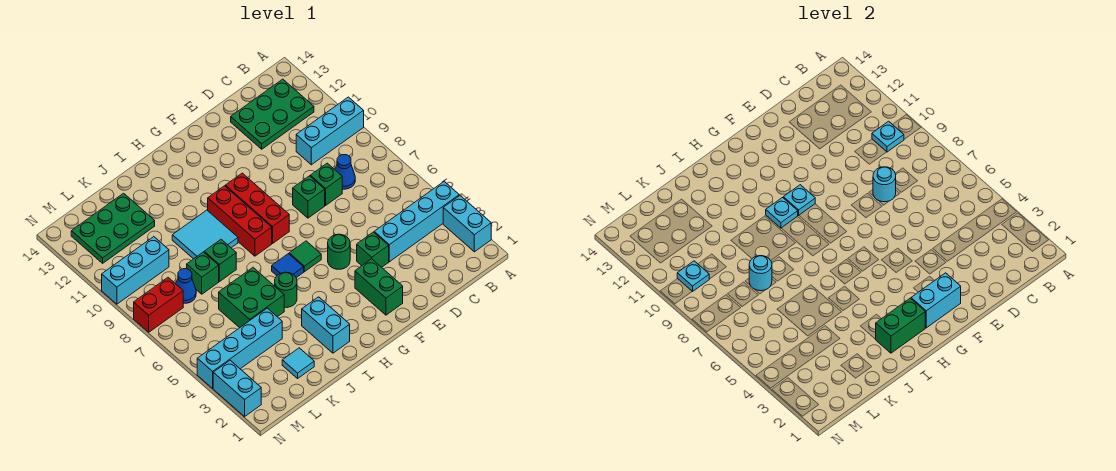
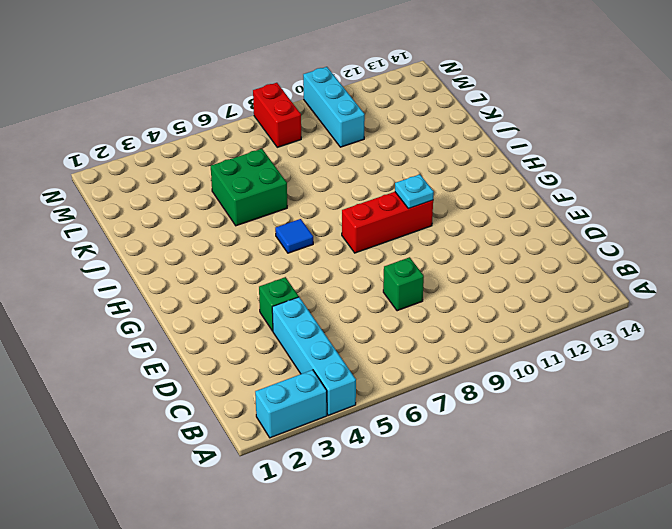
none -> cyan 1x3 brick [296,97,364,165]
none -> green 2x3 plate [231,79,314,149]
none -> blue 1x1 cone [335,155,355,189]
none -> green 1x1 brick [293,176,325,218]

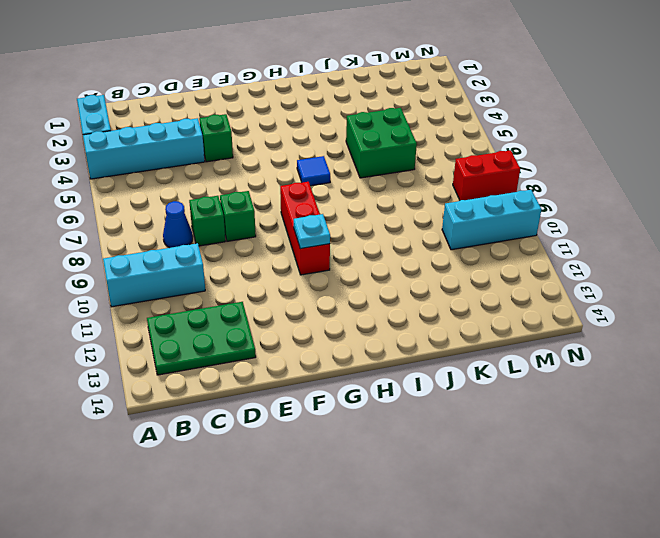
none -> green 1x2 brick [355,259,403,315]
none -> green 1x1 round brick [328,234,350,269]
none -> green 1x1 tile [289,241,321,272]
none -> red 1x3 brick [208,186,272,256]

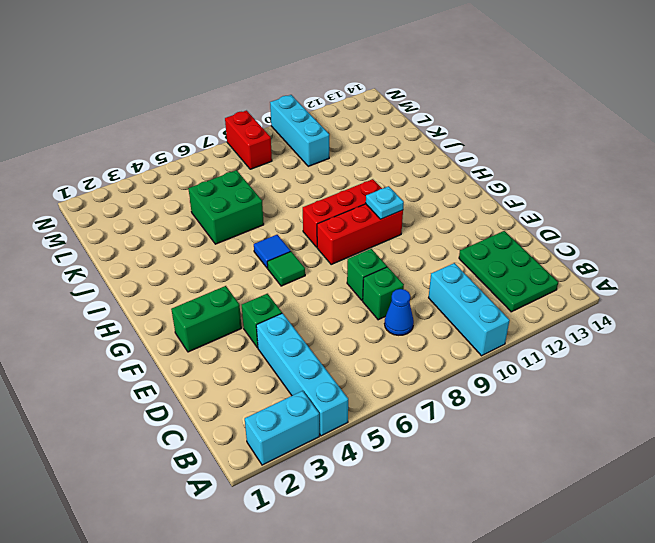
none -> green 1x1 round brick [328,234,350,269]
none -> cyan 1x2 brick [302,297,350,353]
none -> green 1x1 round brick [275,272,297,308]
none -> cyan 2x2 tile [172,210,238,259]

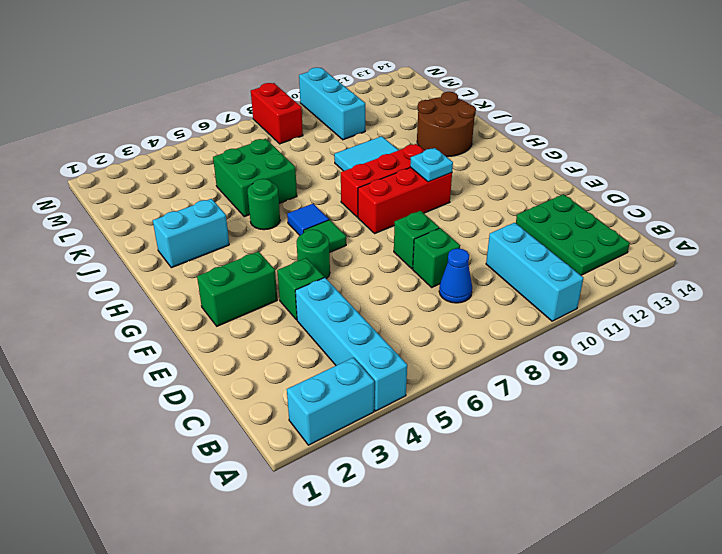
brown 2x2 round brick [417,92,476,157] -> none
none -> green 1x1 brick [204,240,236,282]
none -> cyan 1x1 tile [282,348,314,378]
none -> cyan 1x4 brick [197,308,282,388]
none -> green 1x1 brick [187,252,219,294]

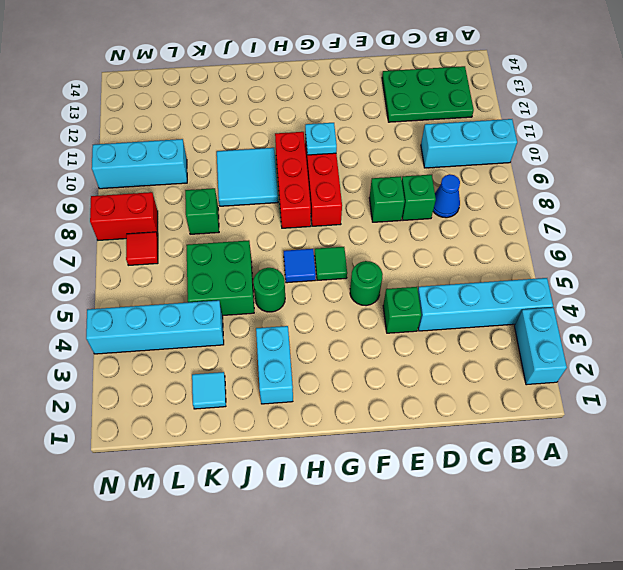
red 1x1 tile [126,232,158,265] -> none
none -> green 1x2 brick [355,259,403,315]
none -> green 1x1 brick [204,240,236,282]
none -> green 2x3 plate [71,193,155,263]
none -> blue 1x1 cone [176,269,196,303]

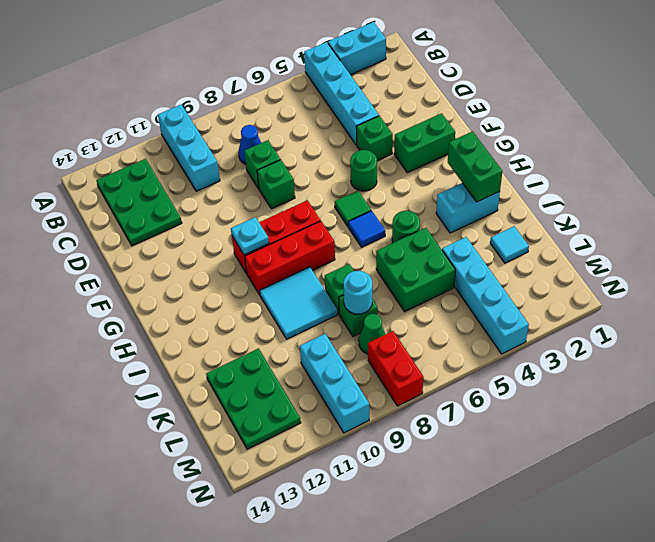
green 1x1 cone [359,314,386,354] -> blue 1x1 cone [176,269,196,303]
none -> cyan 1x2 brick [213,360,261,417]
none -> cyan 1x1 plate [872,121,904,152]
none -> cyan 1x1 round brick [873,167,896,202]
none -> cyan 1x2 brick [911,273,961,328]

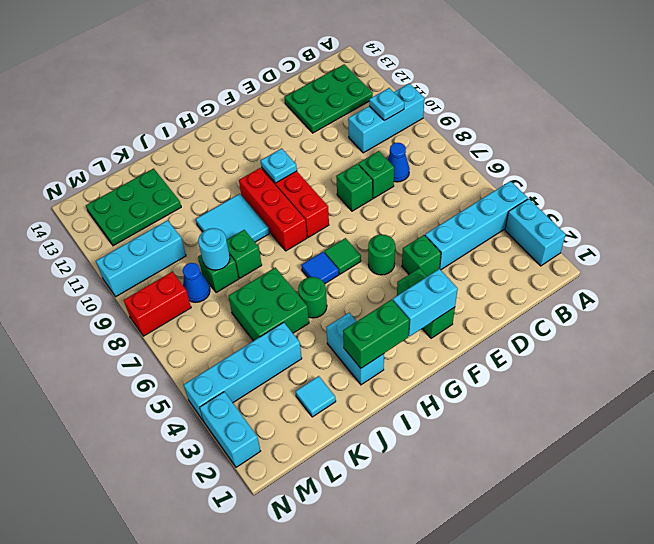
none -> cyan 1x1 round brick [873,167,896,202]
none -> cyan 1x1 plate [766,198,798,228]
none -> cyan 1x1 plate [677,261,709,292]

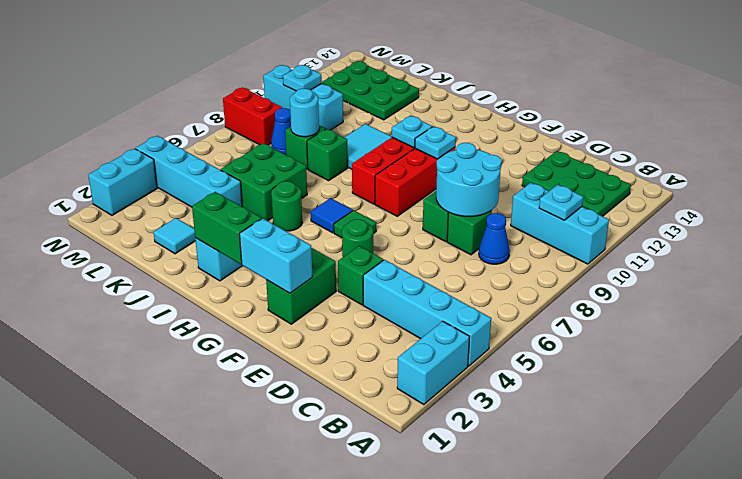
cyan 2x2 round brick [436,143,502,216] -> cyan 1x1 round brick [873,167,896,202]

